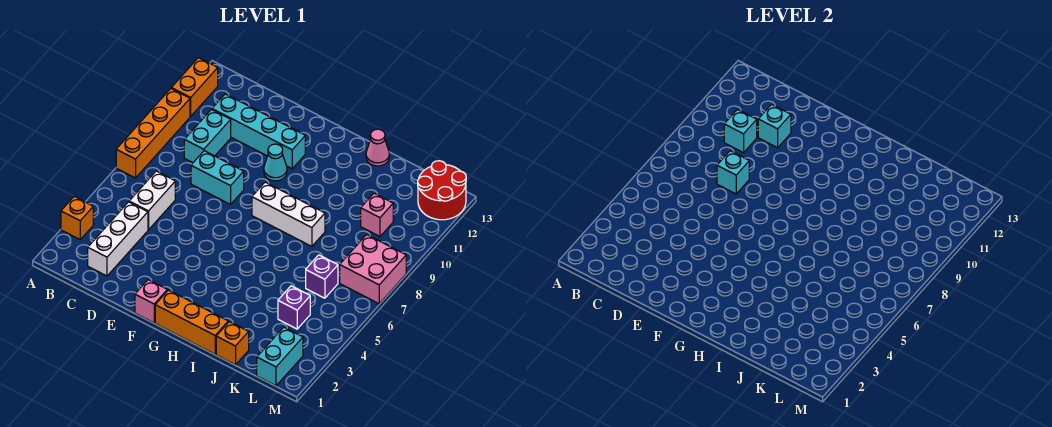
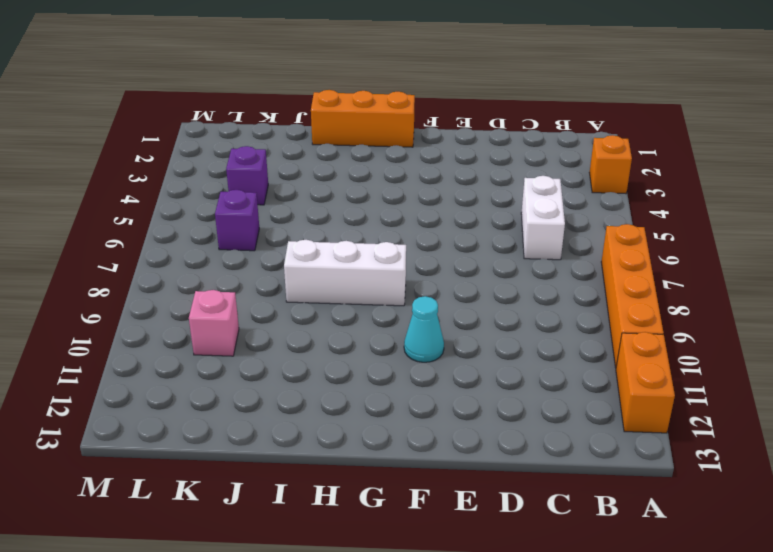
none -> white 1x3 brick [88,202,148,276]
none -> cyan 1x2 brick [184,109,231,163]
none -> cyan 1x4 brick [212,94,305,169]

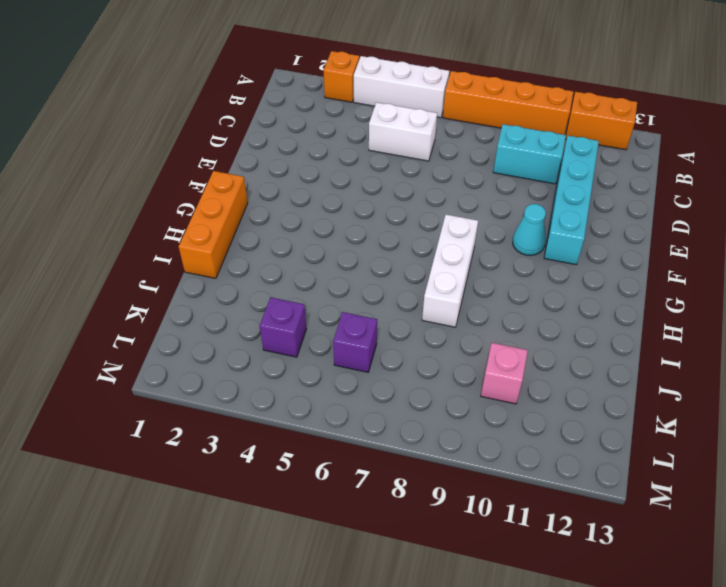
white 1x3 brick [354,56,449,118] -> white 1x3 brick moved to [88,202,148,276]
none -> cyan 1x2 brick [191,151,244,204]
none -> pink 1x1 brick [135,280,167,323]
none -> pink 1x1 cone [366,129,389,166]

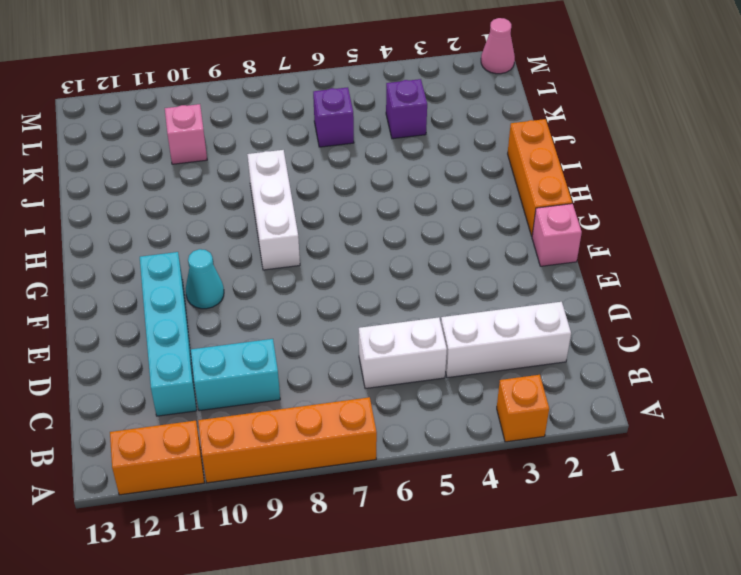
pink 1x1 cone [481,18,515,74] -> pink 1x1 cone moved to [366,129,389,166]
none -> cyan 1x2 brick [191,151,244,204]
none -> orange 1x1 brick [216,322,249,365]
none -> cyan 1x2 brick [257,327,303,386]

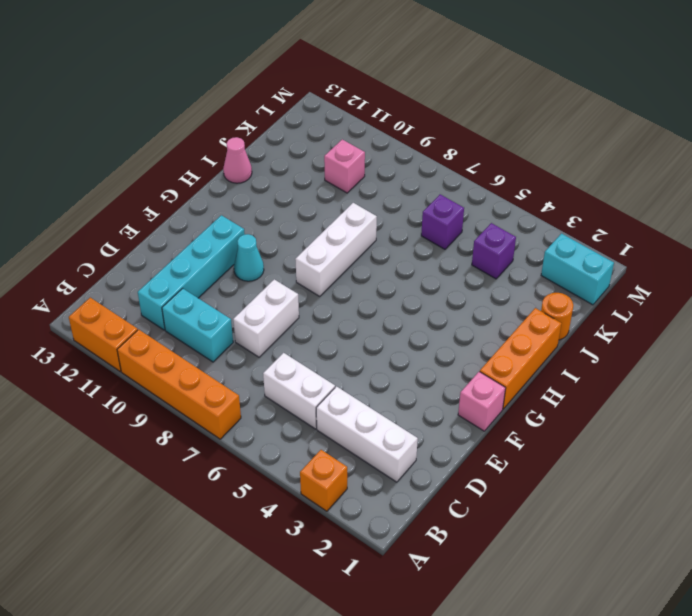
white 1x2 brick [233,279,299,357] -> cyan 1x2 brick [191,151,244,204]
orange 1x1 round brick [541,293,573,340] -> orange 1x1 brick [216,322,249,365]
none -> pink 2x2 brick [340,235,406,304]
none -> red 2x2 round brick [418,161,466,220]
none -> cyan 1x1 brick [724,109,757,153]

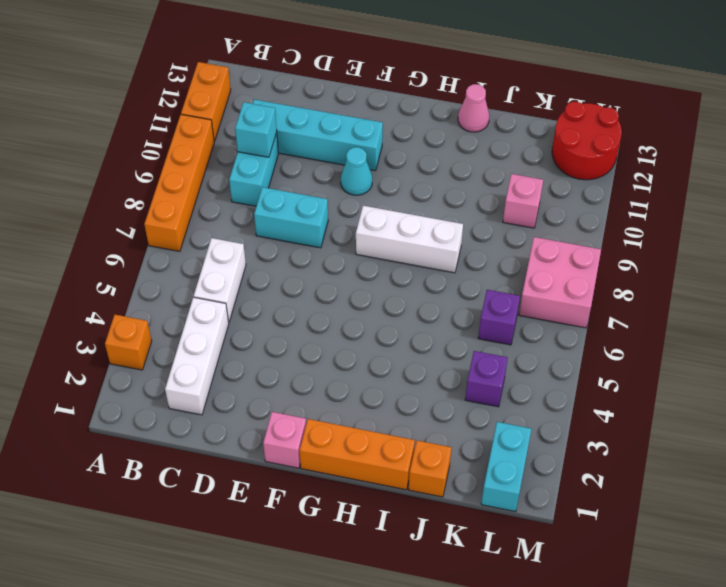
none -> cyan 1x1 brick [717,151,749,194]
none -> cyan 1x1 brick [758,104,791,148]

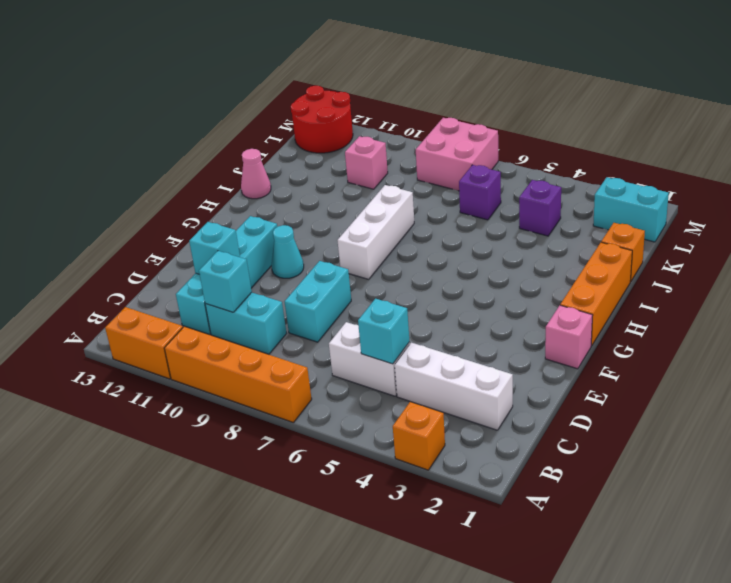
cyan 1x1 brick [358,299,410,364] -> cyan 1x1 brick moved to [717,151,749,194]

